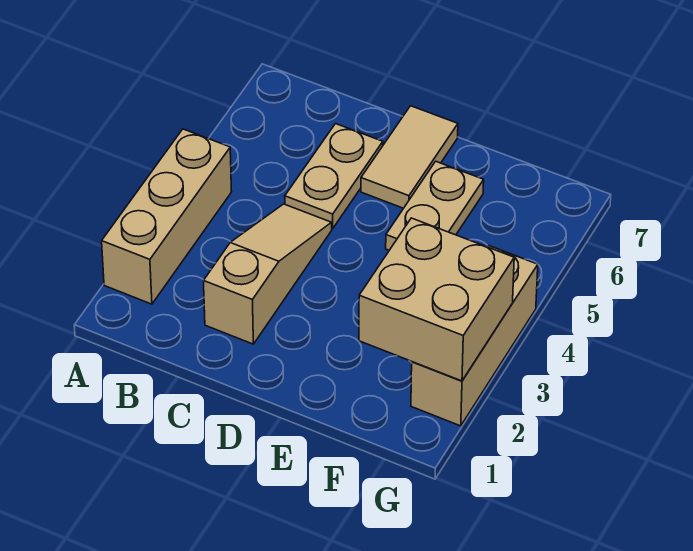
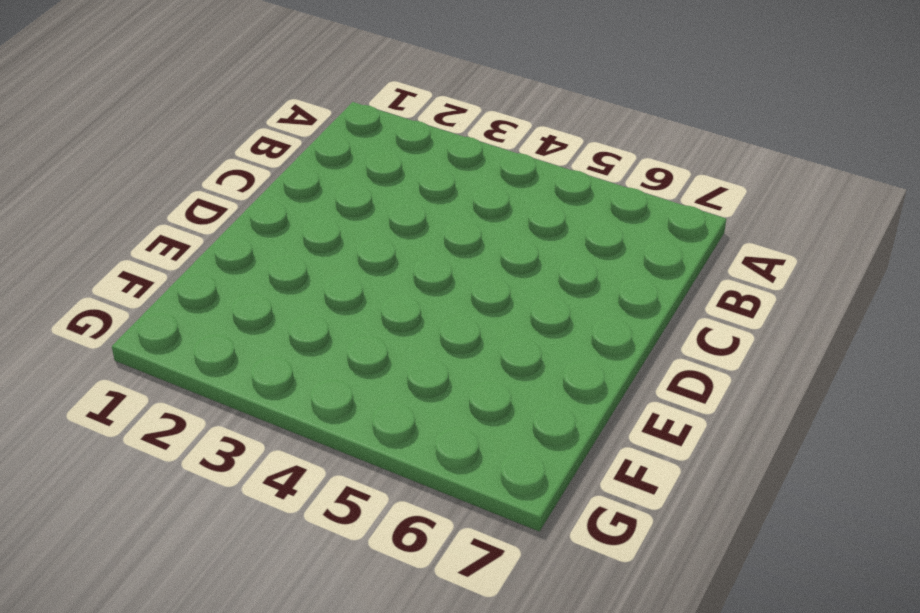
none -> tan 1x3 brick [102,129,231,304]
none -> tan 1x3 slope [204,204,332,344]

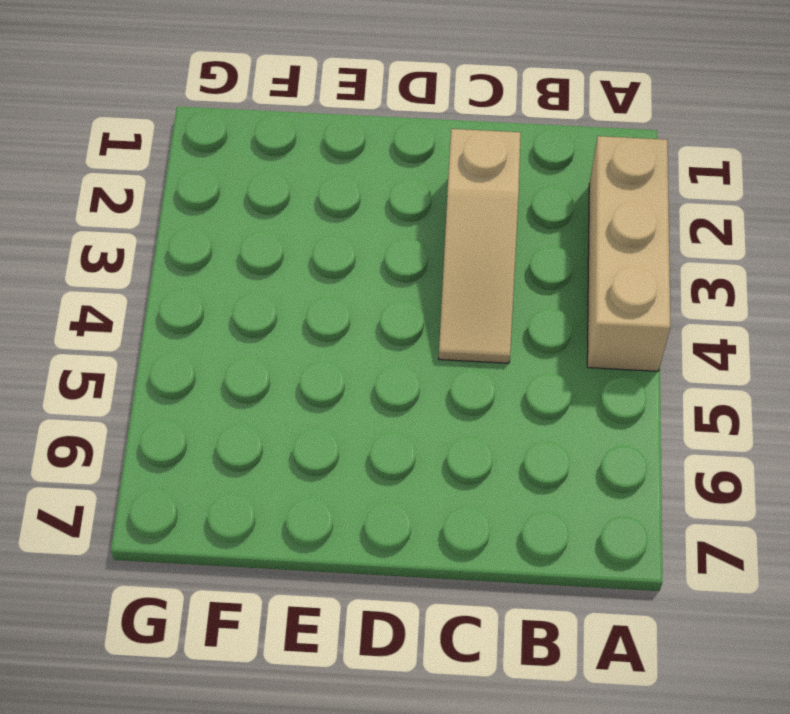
none -> tan 1x2 plate [285,124,383,229]
none -> tan 1x2 tile [361,106,458,208]

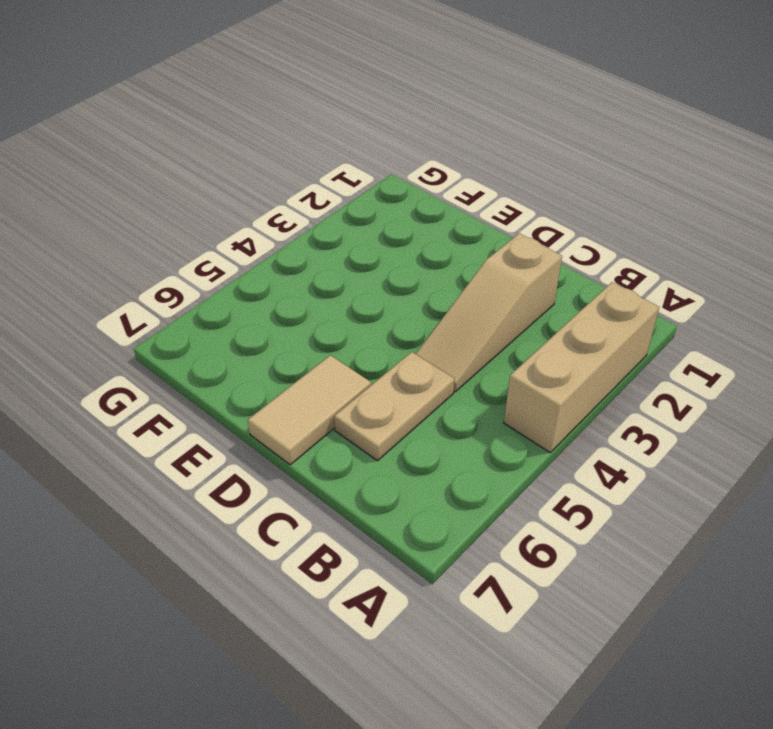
none -> tan 1x2 plate [386,161,484,250]
none -> tan 1x3 brick [411,245,538,426]

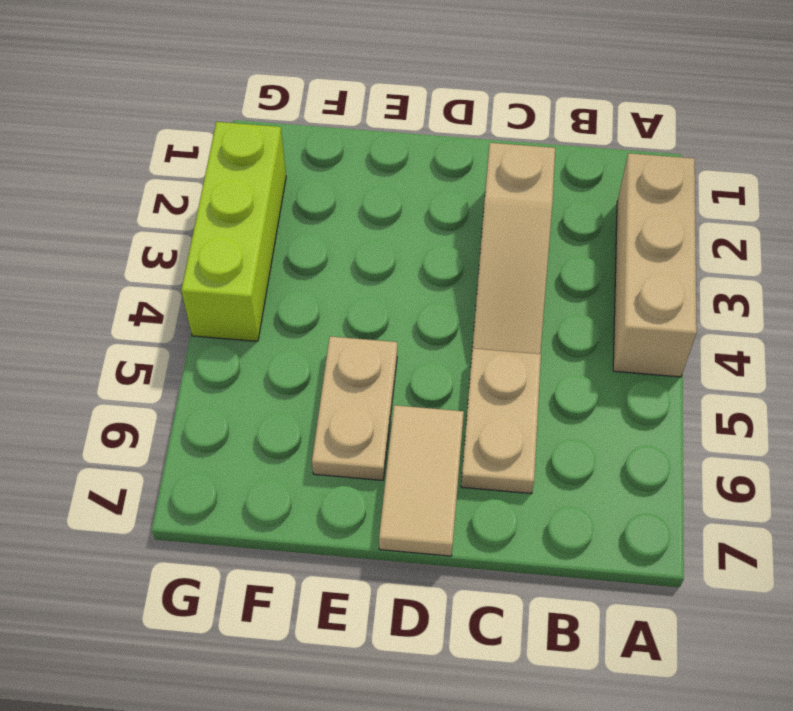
lime 1x3 brick [181,122,286,341] -> tan 1x3 brick [411,245,538,426]
none -> tan 2x2 brick [359,218,514,381]

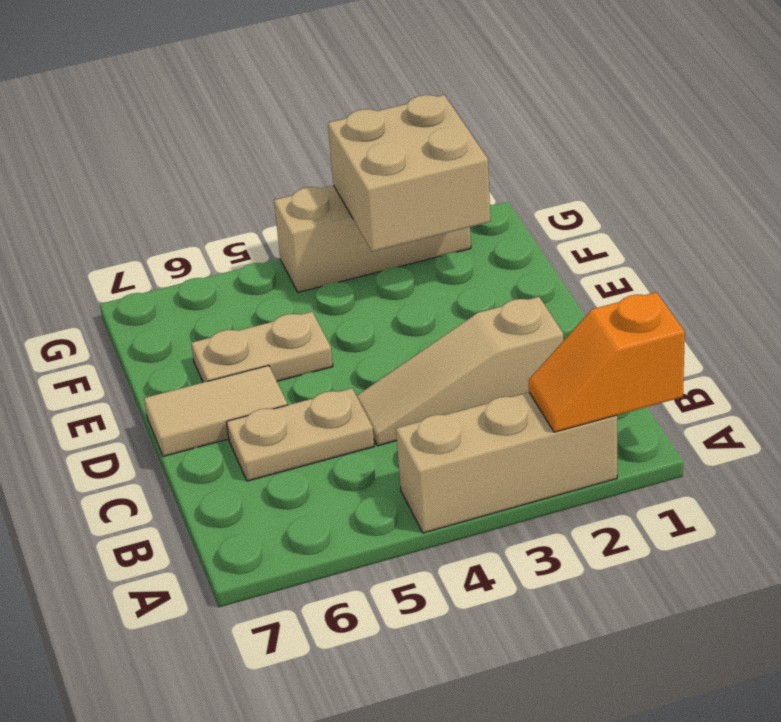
orange 1x2 slope [529,292,685,432] -> none

